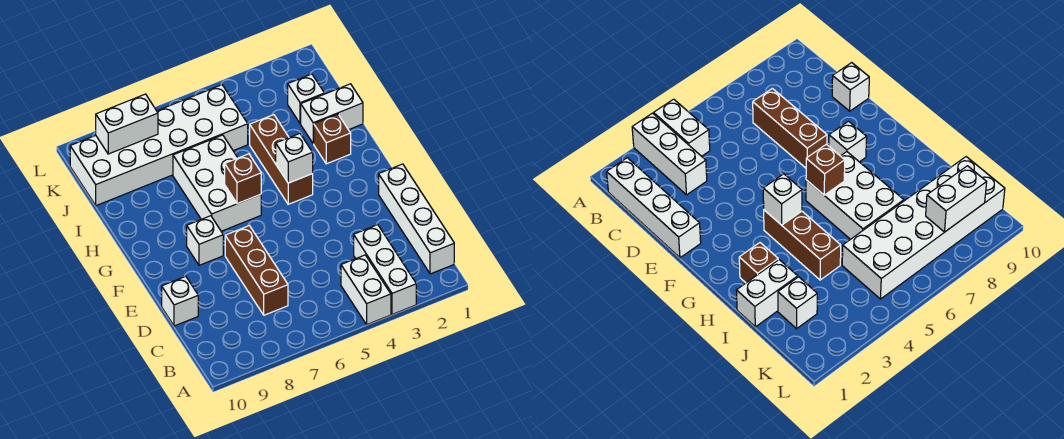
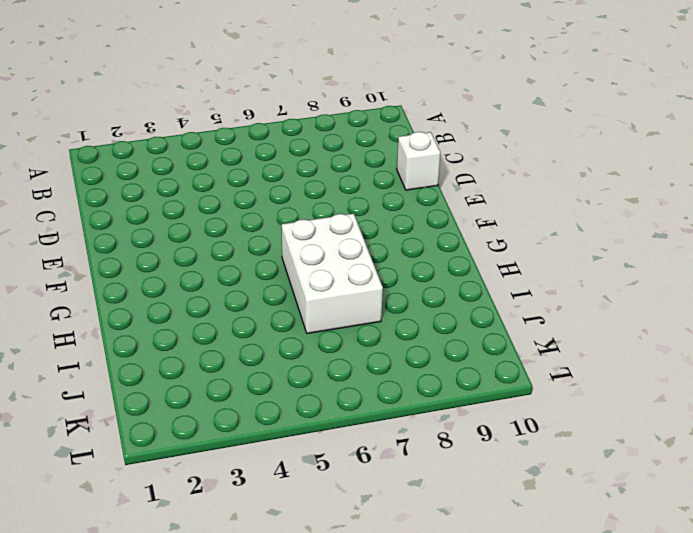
none -> white 1x3 brick [354,225,416,314]
none -> white 1x2 brick [341,255,391,324]
none -> white 1x4 brick [379,164,454,274]

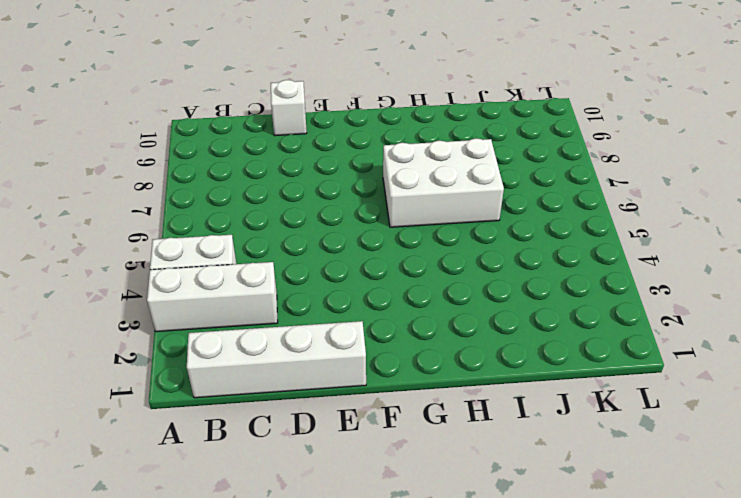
none -> brown 1x3 brick [225,226,288,315]
none -> white 1x1 brick [187,216,223,265]
none -> brown 1x3 brick [250,115,313,204]

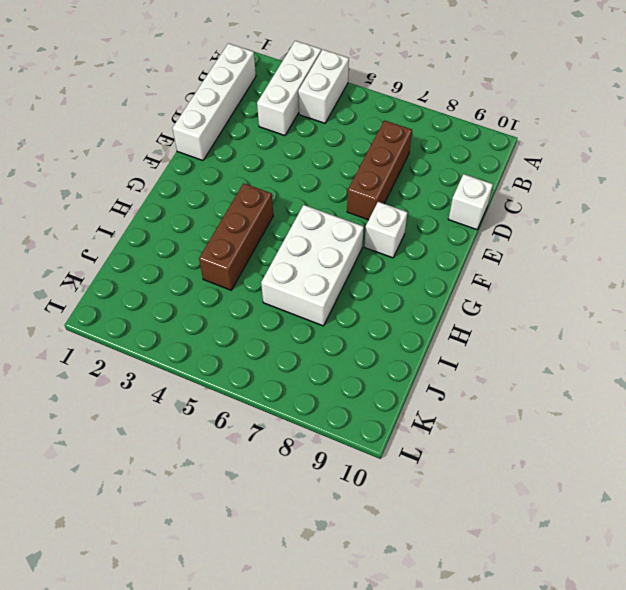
none -> brown 1x1 brick [313,114,351,164]
none -> white 1x2 brick [301,84,363,143]
none -> white 1x1 brick [288,74,324,124]

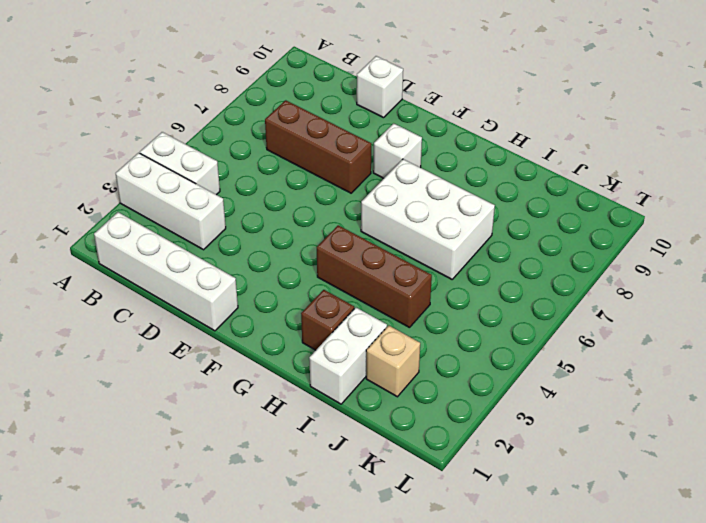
tan 1x1 brick [366,325,420,397] -> white 1x1 brick [288,74,324,124]
none -> white 2x6 brick [70,85,248,206]
none -> white 1x1 brick [276,133,313,183]
none -> brown 1x1 brick [225,154,261,204]

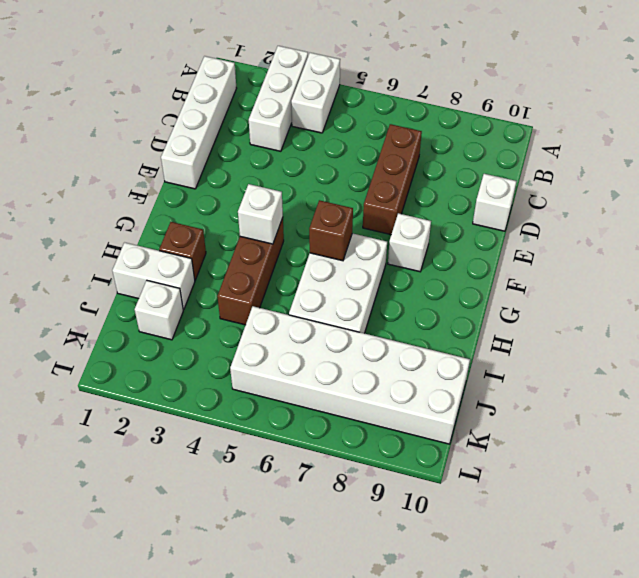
none -> white 1x2 brick [96,94,158,154]

